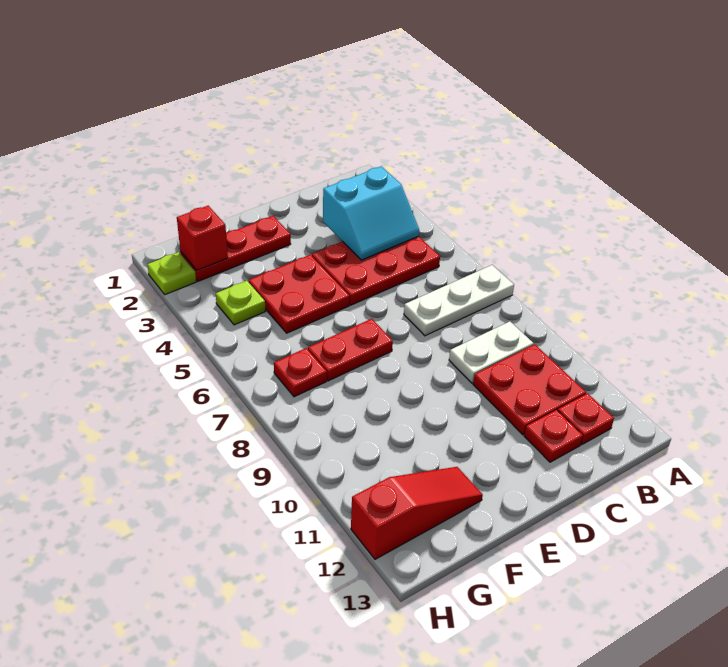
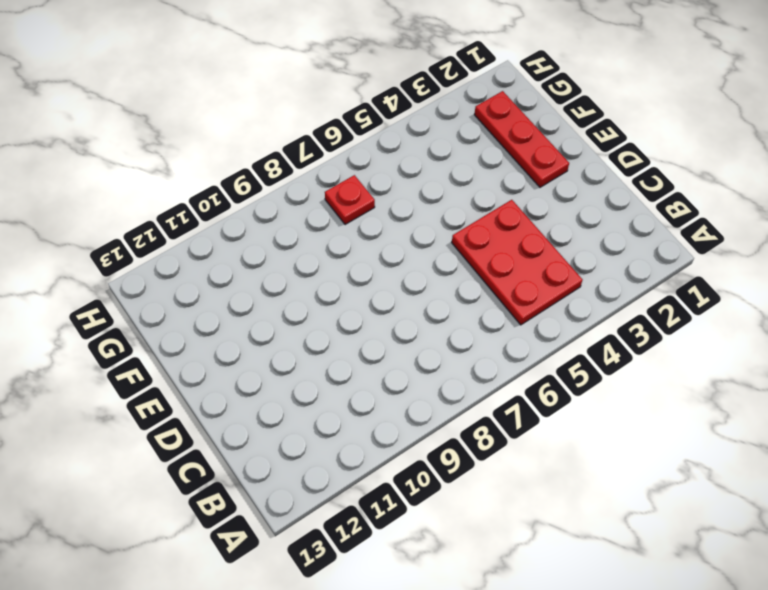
none -> white 1x3 plate [404,265,514,336]
none -> white 1x2 plate [449,321,534,383]
none -> red 2x2 plate [473,344,586,435]

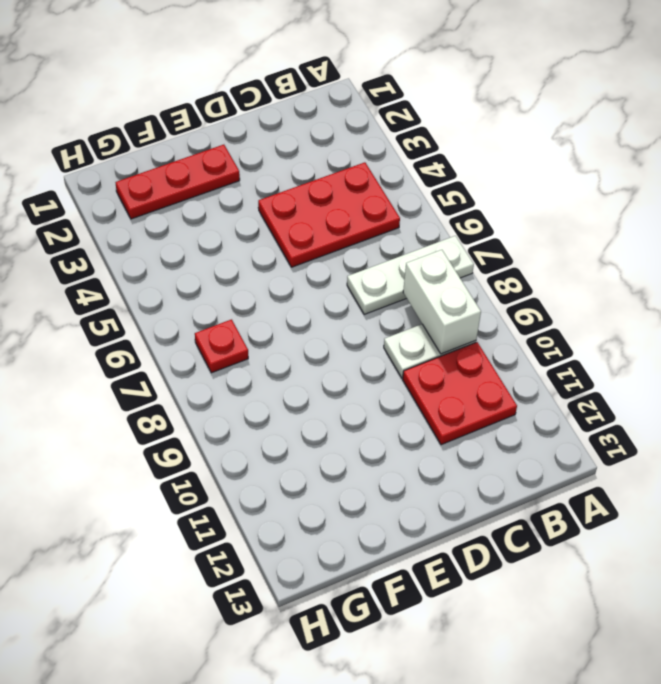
white 1x2 brick [403,250,481,354] -> none
none -> red 1x1 plate [558,393,614,444]
none -> red 1x1 plate [524,410,583,462]
none -> red 2x2 plate [249,255,349,333]

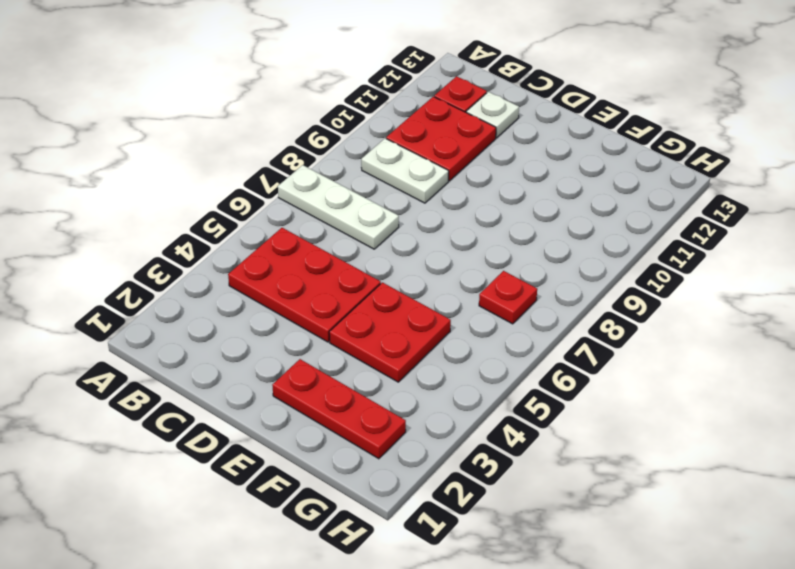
white 1x1 plate [466,92,519,138] -> red 1x1 plate [524,410,583,462]
none -> red 1x2 plate [308,319,393,381]
none -> red 1x3 slope [351,467,483,559]
none -> lime 1x1 plate [216,281,266,325]

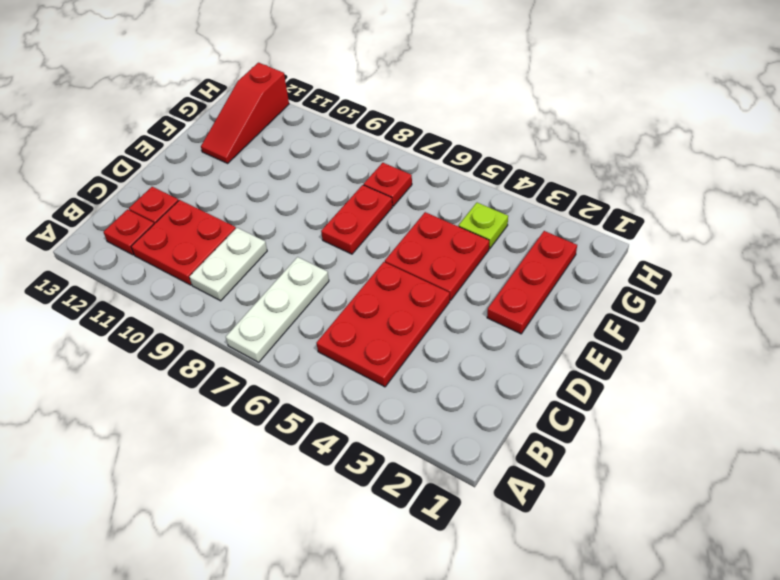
none -> lime 1x1 plate [147,252,196,295]
none -> cyan 2x2 slope [323,166,419,260]
none -> red 1x1 brick [177,206,228,270]

